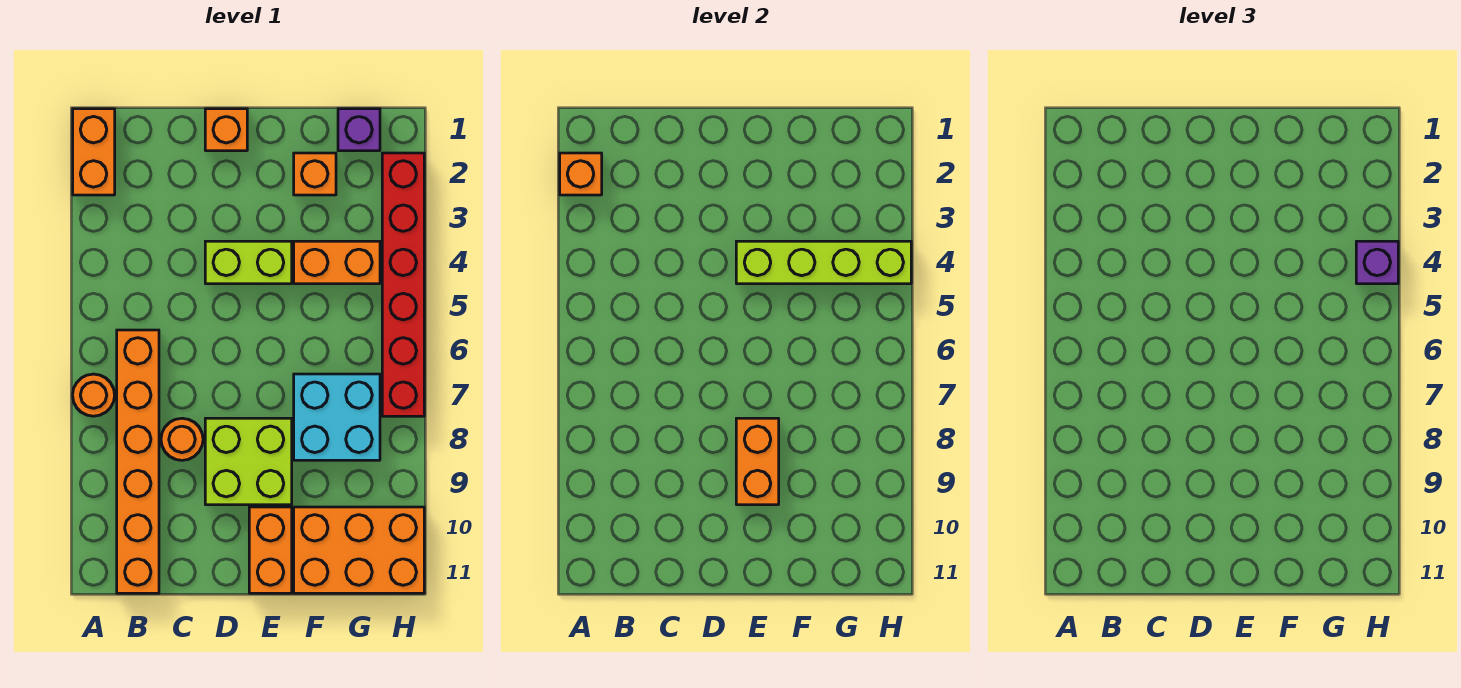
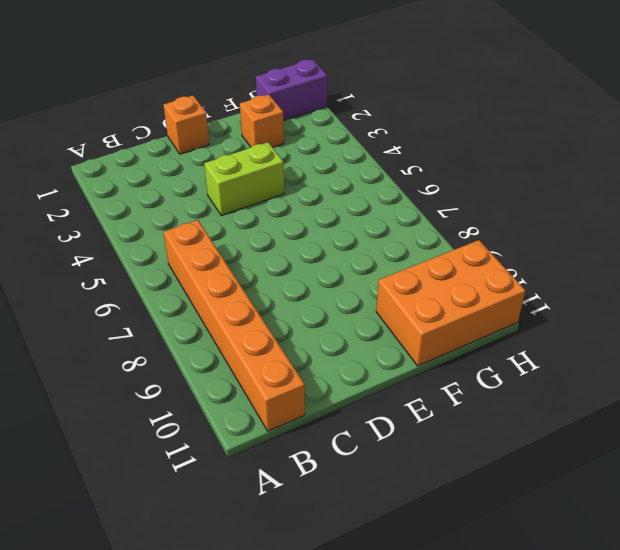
purple 1x2 brick [256,59,327,121] -> purple 1x1 brick [338,109,380,151]
none -> orange 1x2 brick [73,109,115,195]
none -> orange 1x1 round brick [73,374,115,416]
none -> orange 1x1 round brick [161,418,203,460]

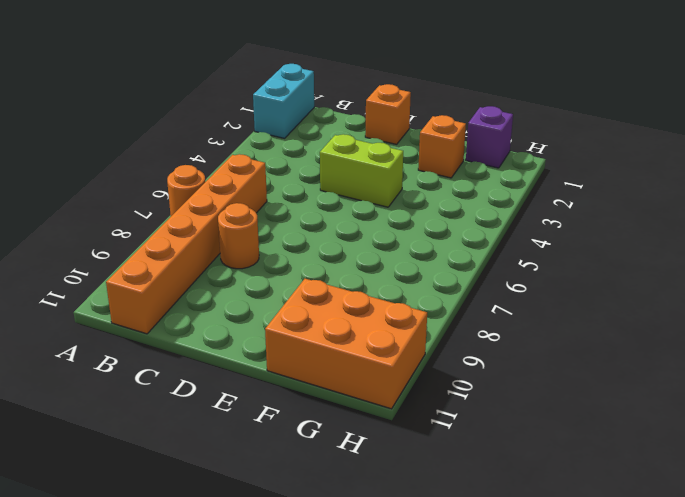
cyan 1x2 brick [253,64,314,138] -> orange 1x2 brick [73,109,115,195]
none -> lime 2x2 brick [205,418,292,505]
none -> orange 1x2 brick [249,507,292,593]
none -> orange 1x2 brick [294,241,380,284]

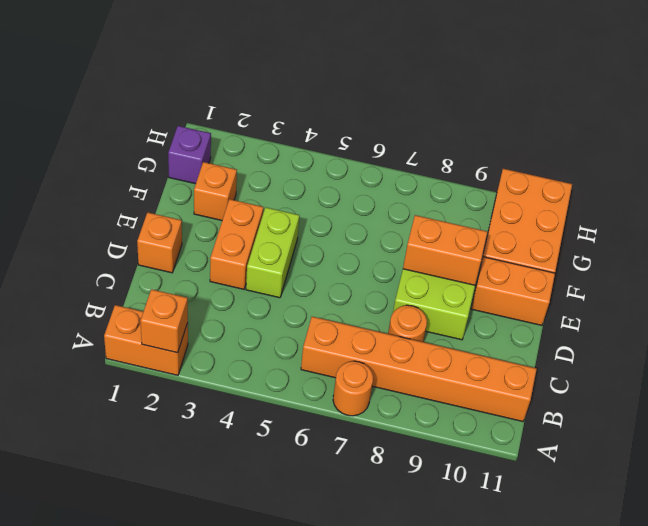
orange 1x2 brick [210,199,263,289] -> orange 1x2 brick moved to [294,241,380,284]
none -> cyan 2x2 brick [294,374,380,460]
none -> red 1x6 brick [382,153,424,416]
none -> lime 1x4 brick [736,241,911,284]

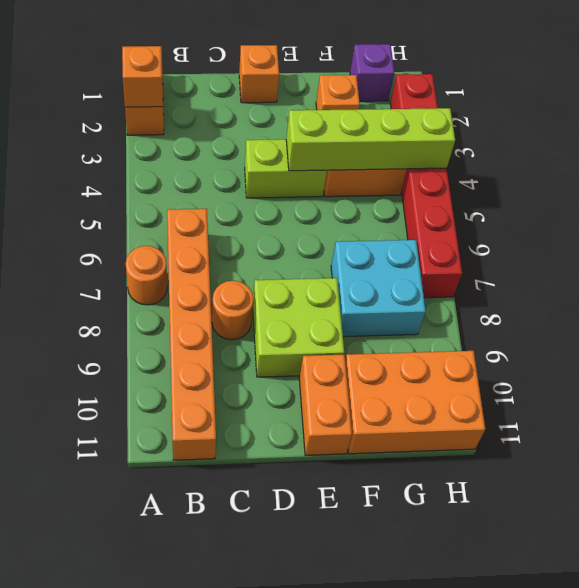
none -> orange 1x2 brick [736,418,779,505]
none -> purple 1x1 brick [1356,241,1398,284]

